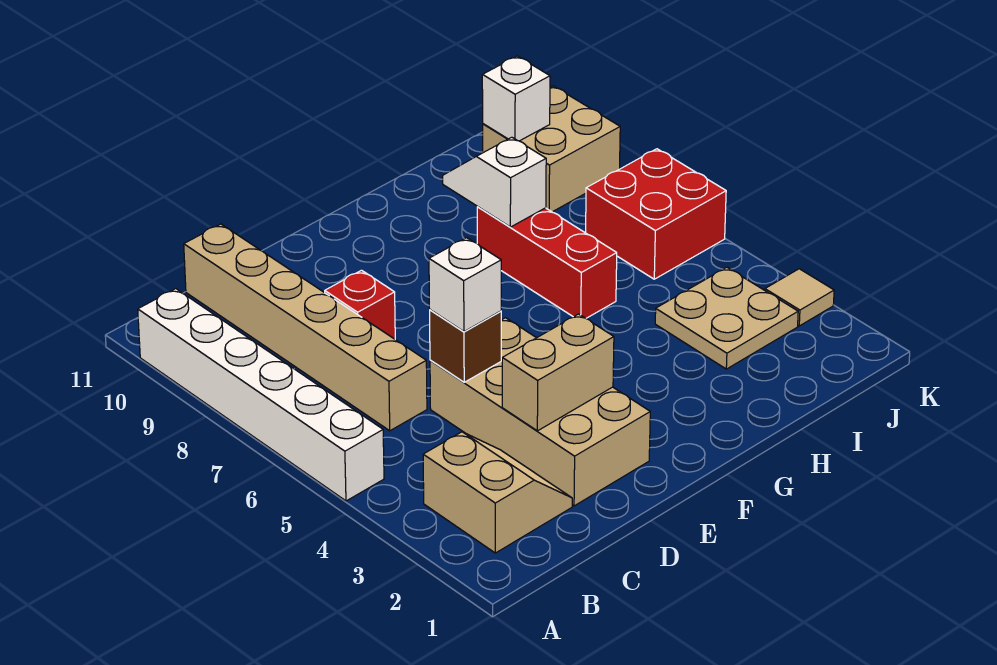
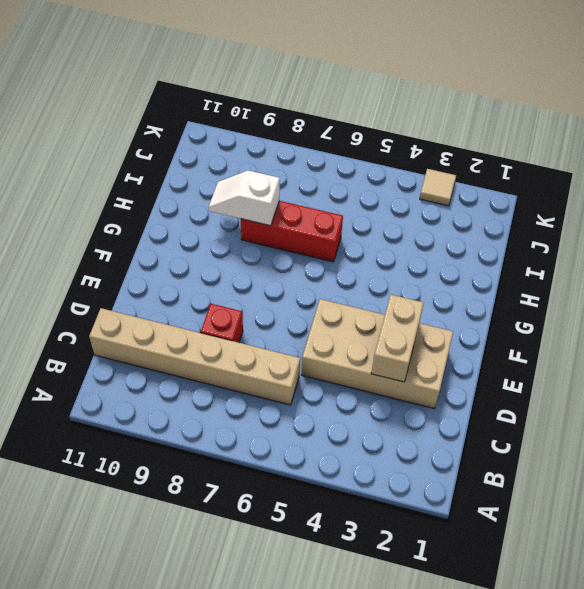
none -> white 1x6 brick [138,289,384,501]
none -> tan 2x2 slope [423,432,572,553]
none -> tan 2x2 plate [655,267,798,369]

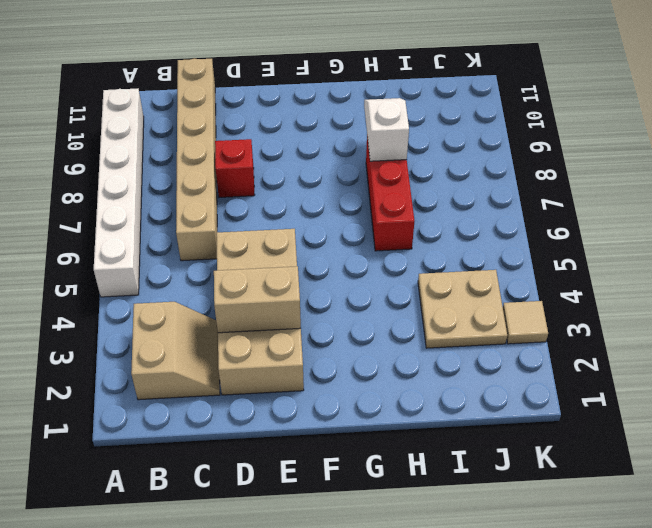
none -> red 2x2 brick [586,149,726,279]
none -> tan 2x2 brick [483,86,620,212]
none -> brown 1x1 brick [430,310,501,382]

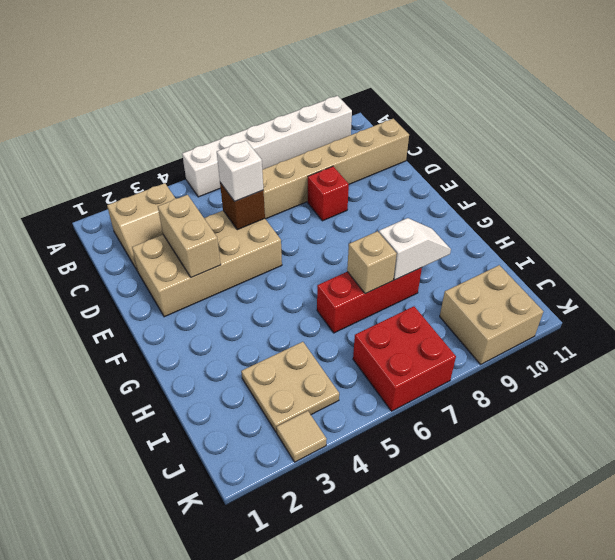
tan 1x1 brick [347,231,397,294] -> none
none -> white 1x1 brick [482,56,550,141]

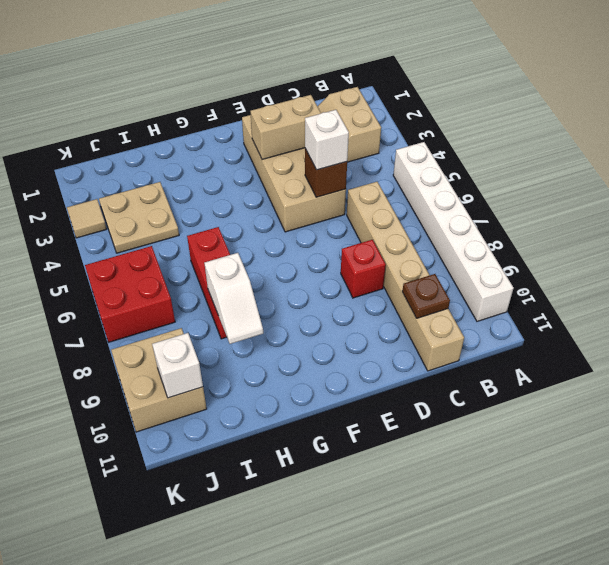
brown 1x1 plate [402,274,450,318] -> none

